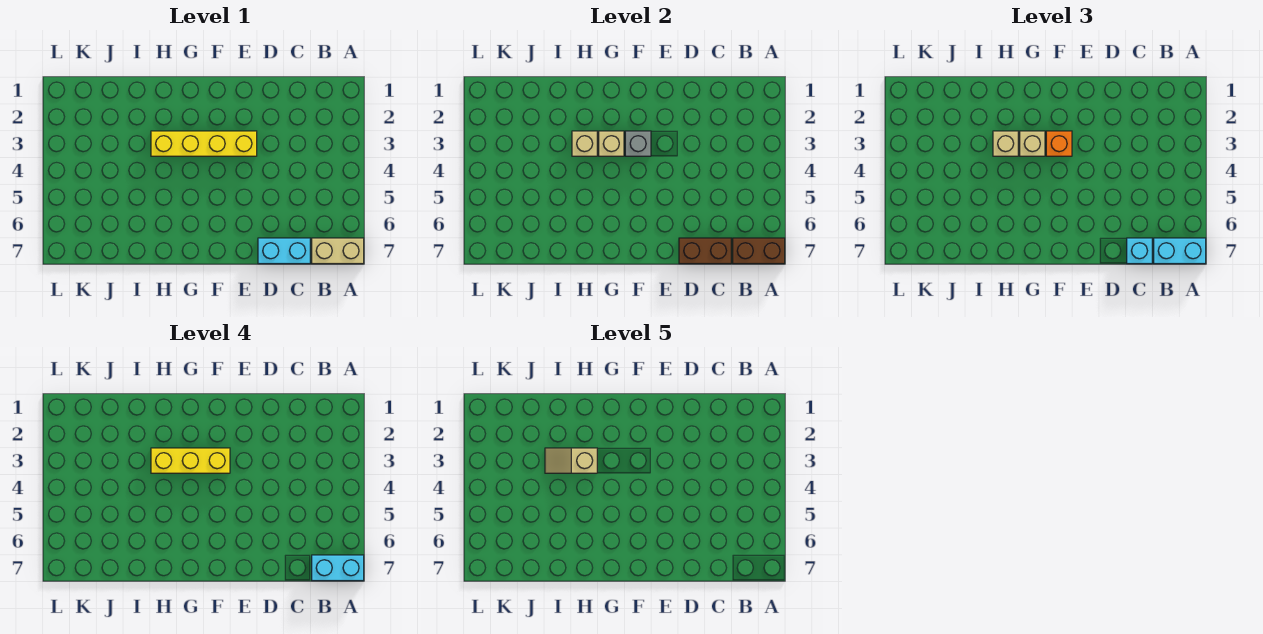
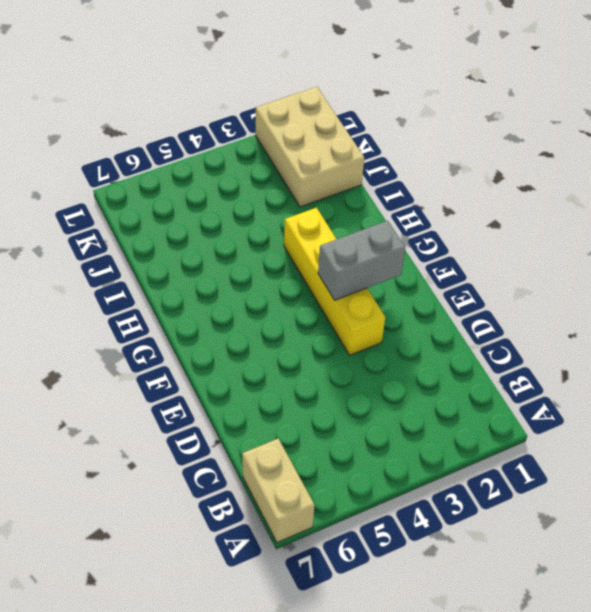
grey 1x2 brick [318,221,405,300] -> grey 1x1 brick [625,131,651,156]
tan 2x3 brick [256,87,364,207] -> none
none -> cyan 1x2 brick [258,238,310,264]
none -> brown 1x2 brick [733,238,785,264]
none -> brown 1x2 brick [679,238,731,264]

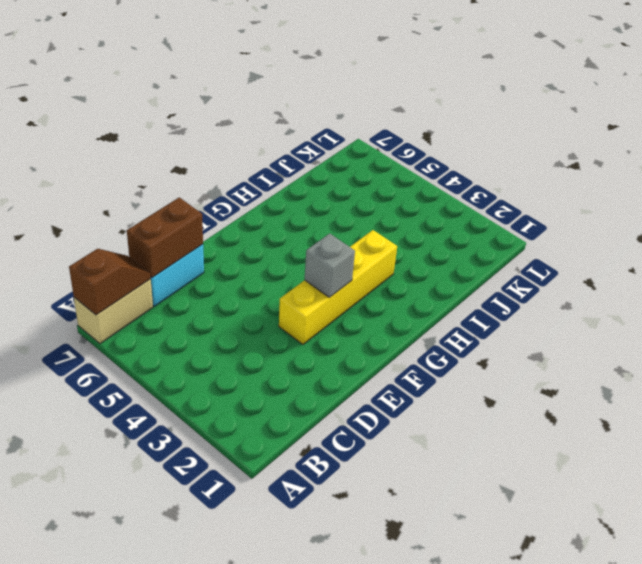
brown 1x2 slope [69,249,151,315] -> brown 1x2 brick [733,238,785,264]
none -> tan 1x1 brick [599,131,624,156]
none -> tan 1x1 brick [572,131,597,156]
none -> cyan 1x2 brick [1154,238,1206,264]

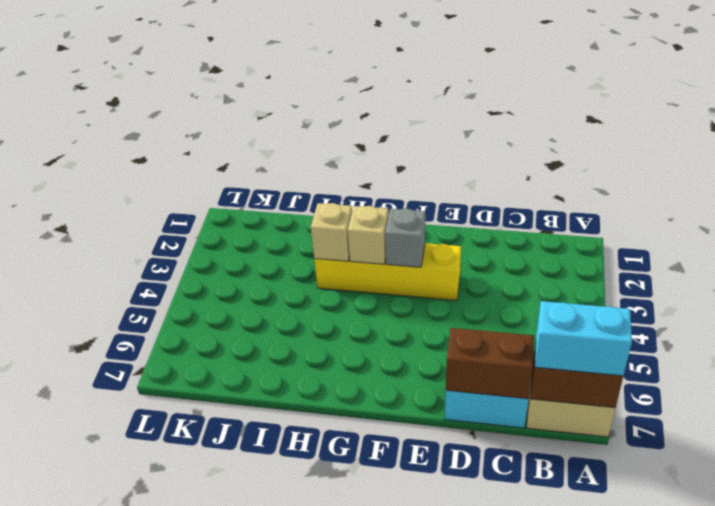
none -> cyan 1x1 brick [1127,238,1152,264]
none -> orange 1x1 brick [1046,131,1072,156]
none -> tan 1x1 brick [1020,131,1045,156]

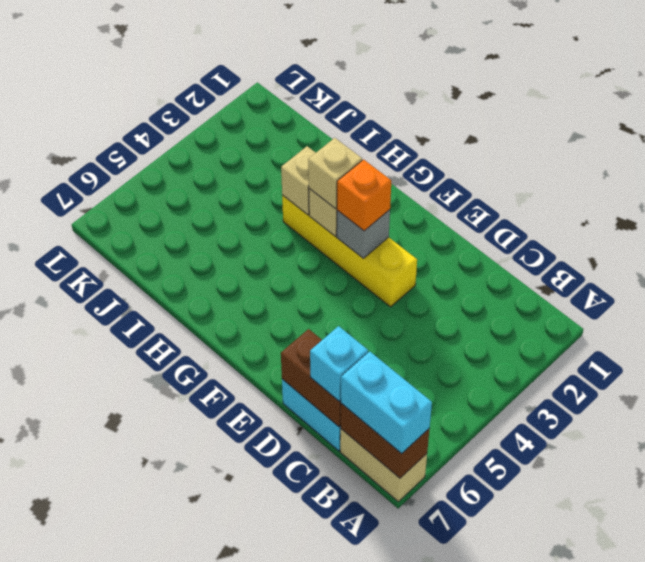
none -> tan 1x1 brick [993,131,1018,156]
none -> cyan 1x2 brick [312,555,364,581]
none -> yellow 1x3 brick [151,448,230,473]

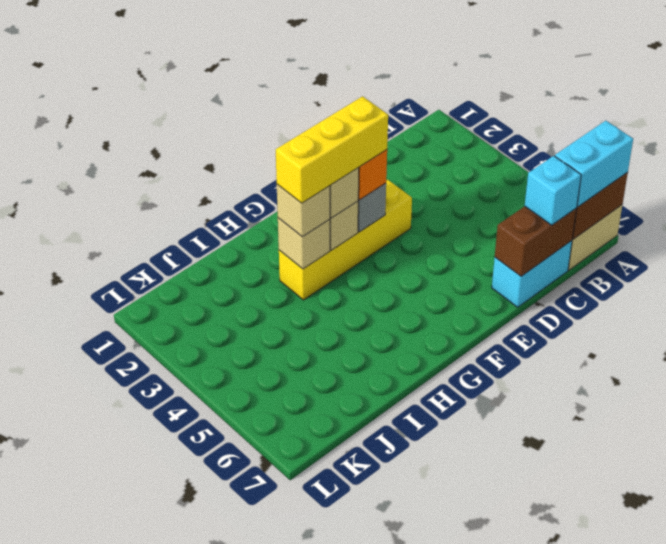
none -> cyan 1x2 brick [312,555,364,581]
none -> tan 1x2 slope [545,448,597,473]

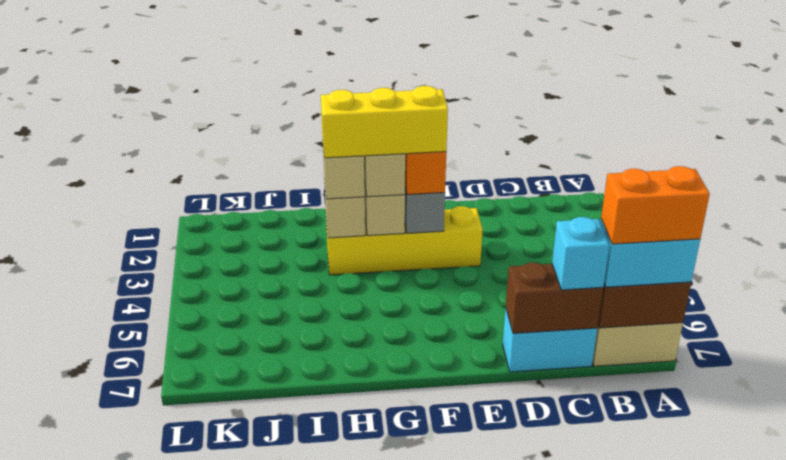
orange 1x2 brick [601,166,710,244] -> cyan 1x2 brick [312,555,364,581]
none -> tan 1x2 slope [545,448,597,473]

